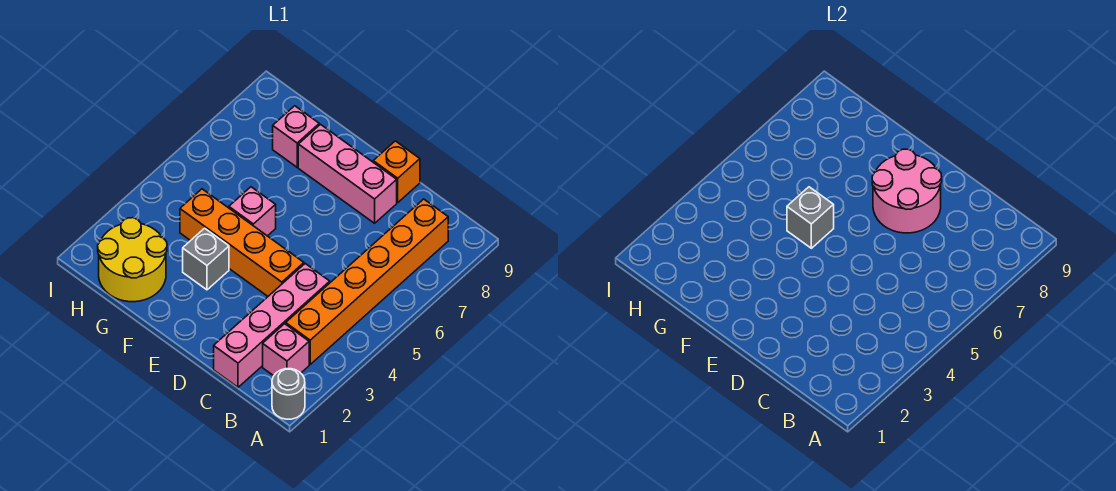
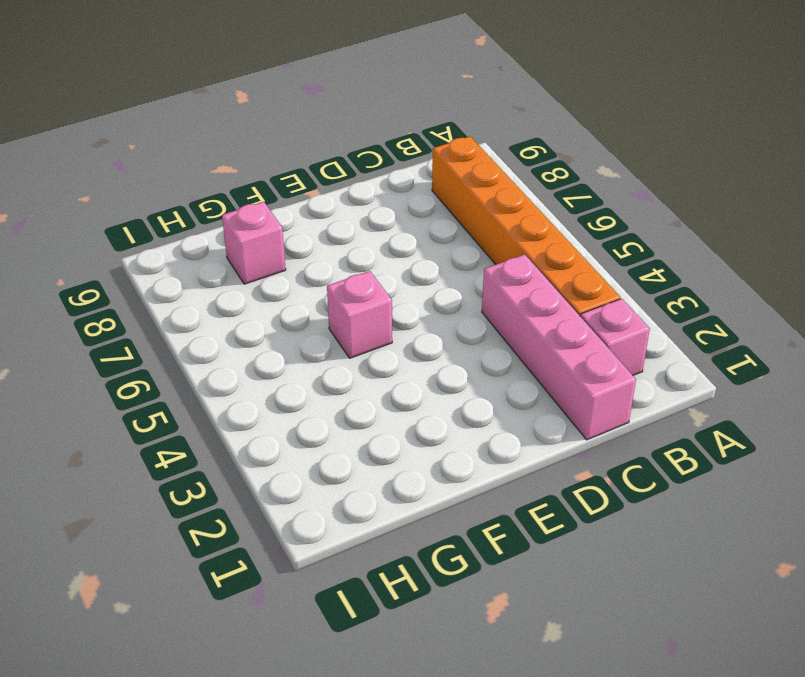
none -> grey 1x1 round brick [272,369,305,419]
none -> orange 1x4 brick [180,189,304,296]
none -> pink 1x3 brick [298,124,397,223]

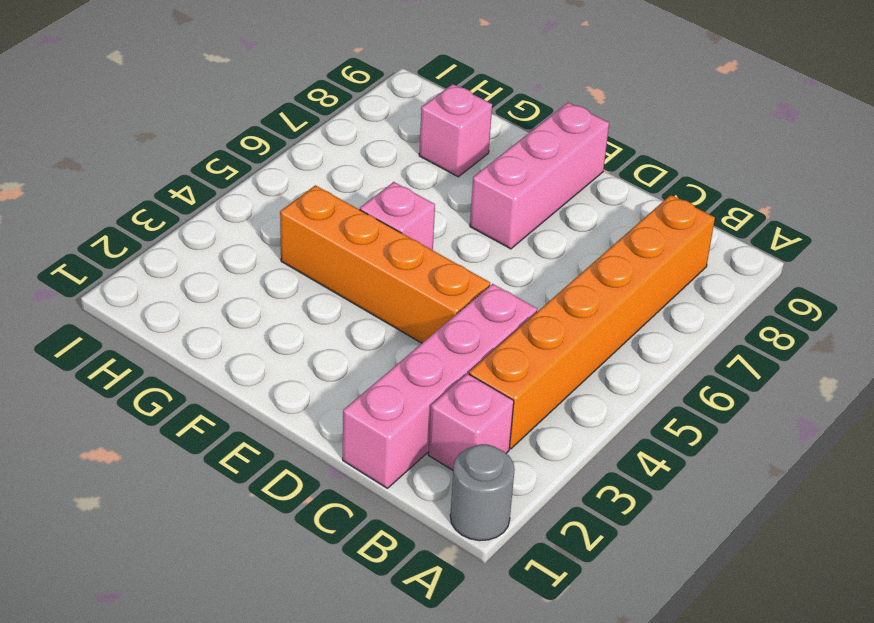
pink 1x3 brick [470,102,609,249] -> pink 1x3 brick turned to [298,124,397,223]
none -> orange 1x1 brick [373,141,420,202]
none -> grey 1x1 brick [183,228,229,290]
none -> yellow 2x2 round brick [98,218,167,302]

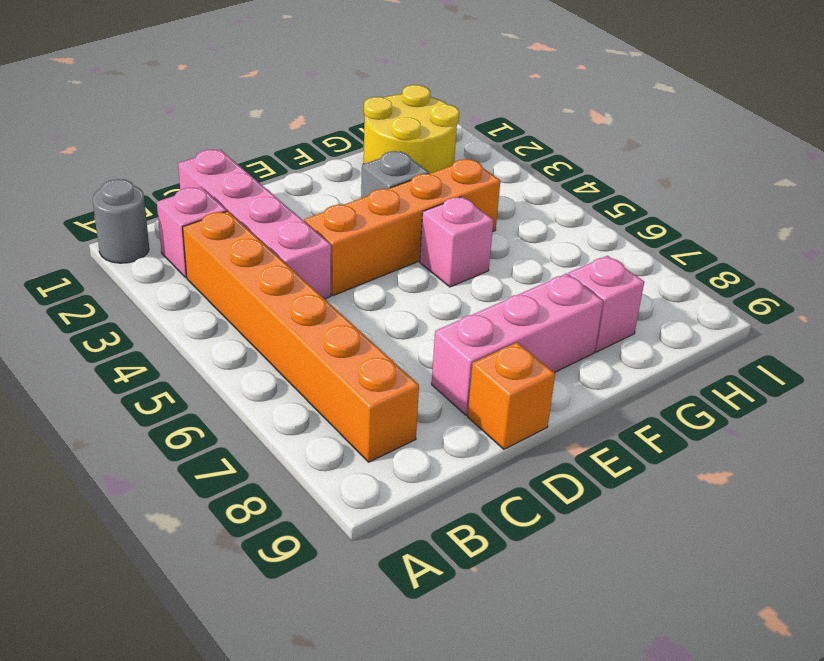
none -> pink 2x2 round brick [872,149,942,233]
none -> grey 1x1 brick [787,187,834,248]

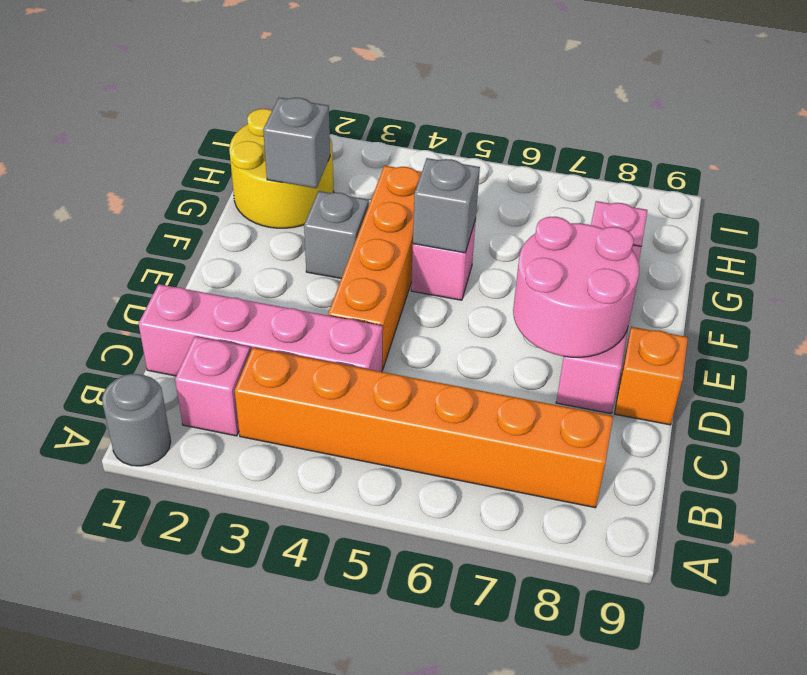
grey 1x1 brick [263,97,330,188] -> none

